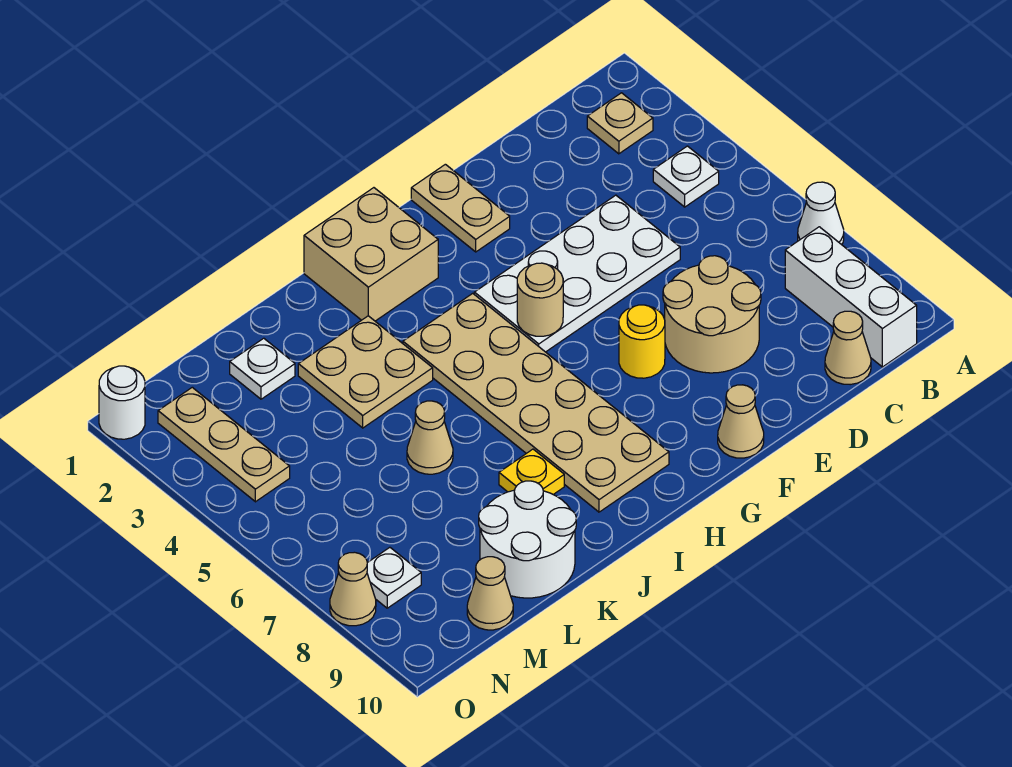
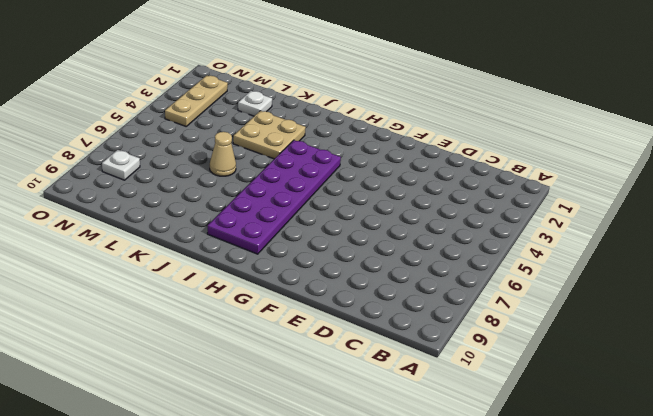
purple 2x6 plate [207,140,341,254] -> tan 2x6 plate [403,293,669,512]
none -> white 1x1 cone [798,182,844,245]
none -> tan 1x1 plate [587,93,653,154]
none -> white 1x1 plate [653,146,719,207]

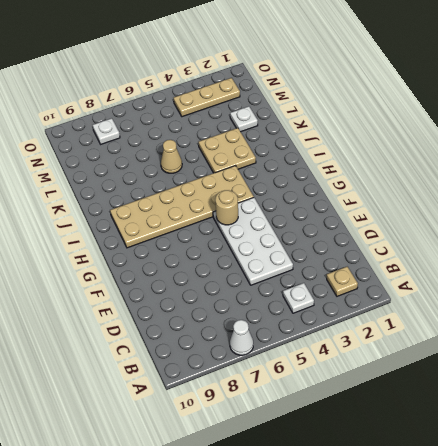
none -> white 1x3 brick [785,227,917,367]
none -> tan 1x1 cone [825,311,871,385]
none -> tan 2x2 round brick [663,256,761,373]

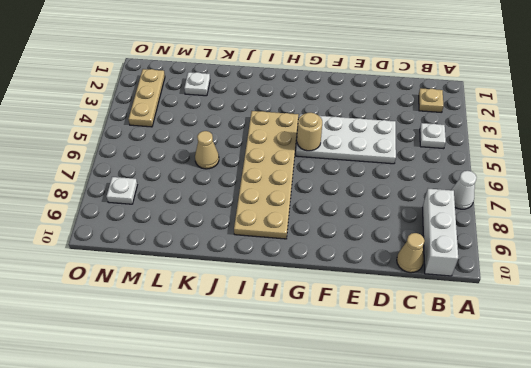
none -> tan 2x2 round brick [663,256,761,373]
none -> tan 1x2 plate [411,164,510,252]
none -> yellow 1x1 round brick [619,305,665,378]

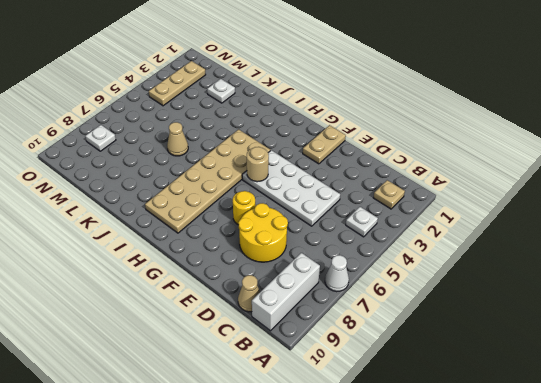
yellow 2x2 round brick [238,203,288,262] -> tan 2x2 round brick [663,256,761,373]
none -> tan 1x1 cone [718,385,764,458]
none -> tan 2x2 brick [304,188,438,321]
none -> tan 2x2 plate [298,316,433,428]

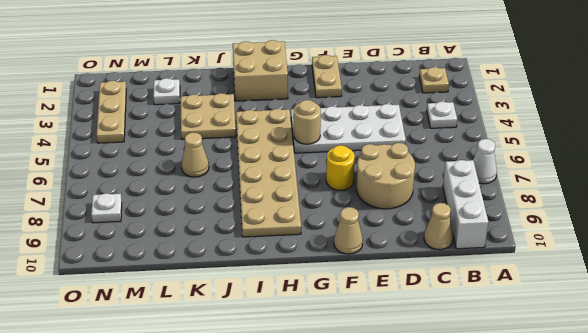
none -> yellow 1x1 plate [499,449,564,495]
none -> white 2x2 round brick [479,481,576,598]
none -> tan 1x1 cone [467,557,513,630]

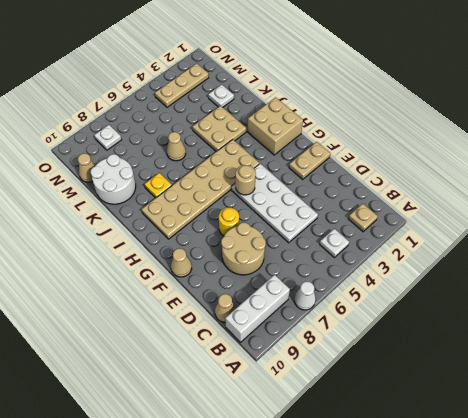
none -> white 1x1 round brick [99,366,145,439]
none -> tan 1x1 cone [330,552,376,626]

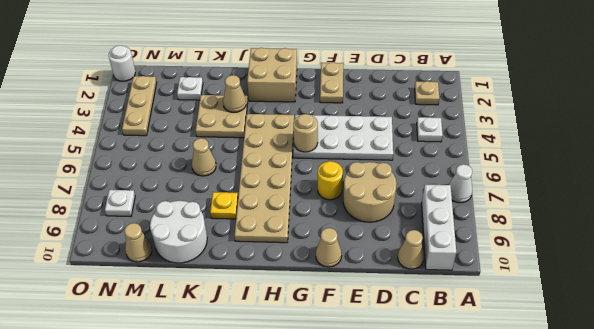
tan 1x1 cone [223,75,246,112] -> tan 1x1 cone moved to [330,552,376,626]

